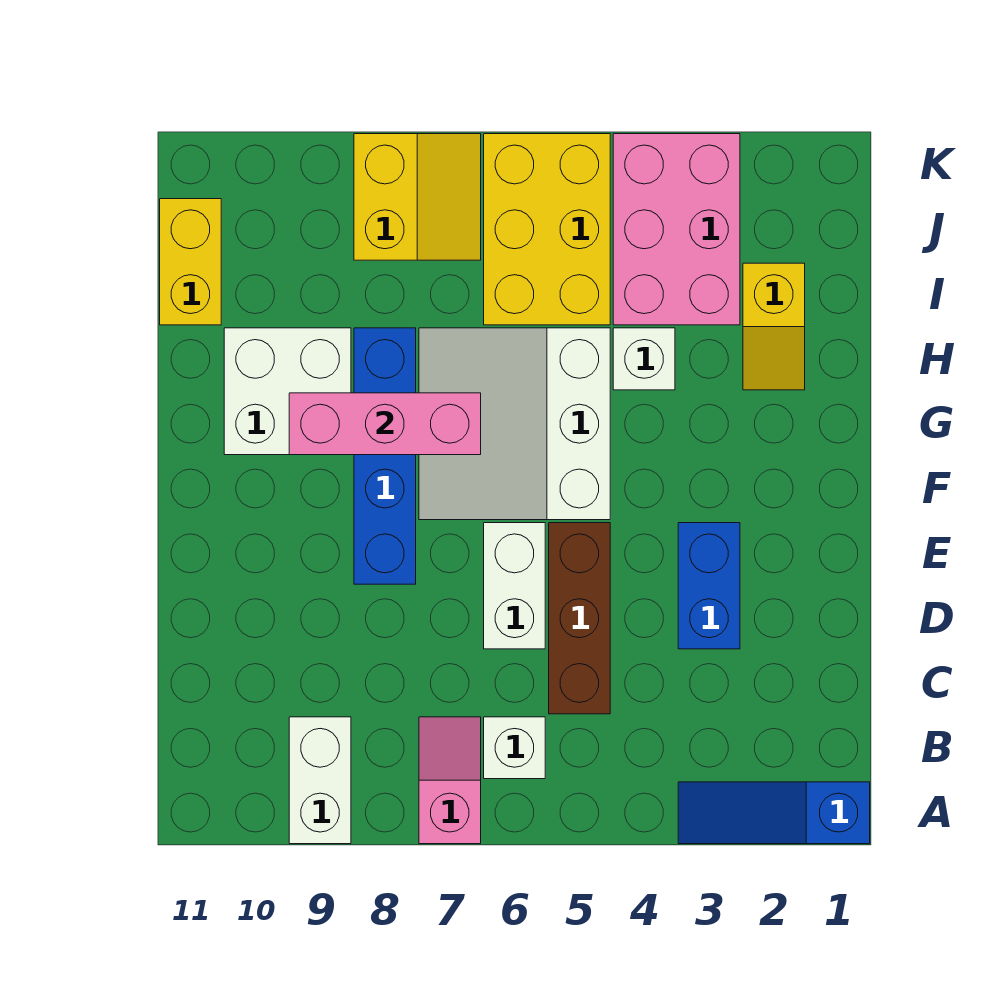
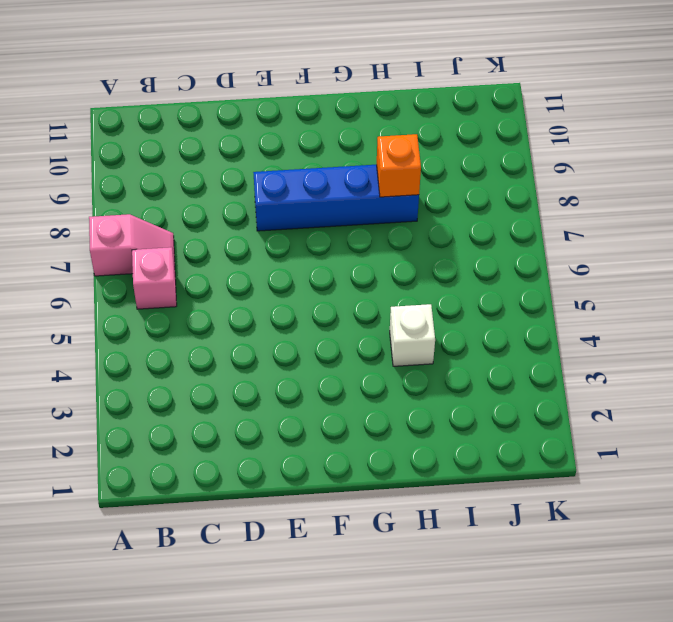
pink 1x1 brick [132,247,177,309] -> white 1x1 brick [484,717,545,779]
orange 1x1 brick [377,134,421,197] -> none
none -> blue 1x3 slope [678,782,870,844]
none -> white 1x2 brick [289,717,351,844]
none -> brown 1x3 brick [549,523,610,714]

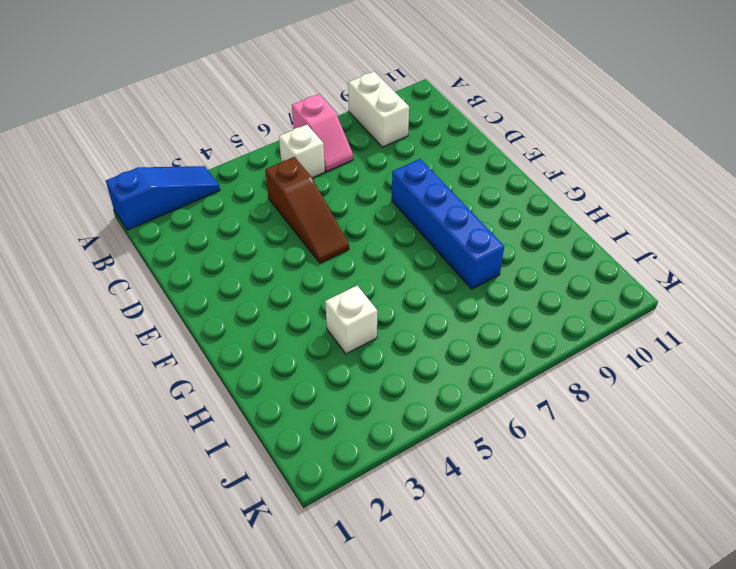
brown 1x3 slope [265,157,349,263] -> brown 1x3 brick [549,523,610,714]
none -> blue 1x2 brick [678,523,740,649]
none -> white 1x2 brick [484,523,545,649]
none -> white 3x3 slope [419,328,610,520]

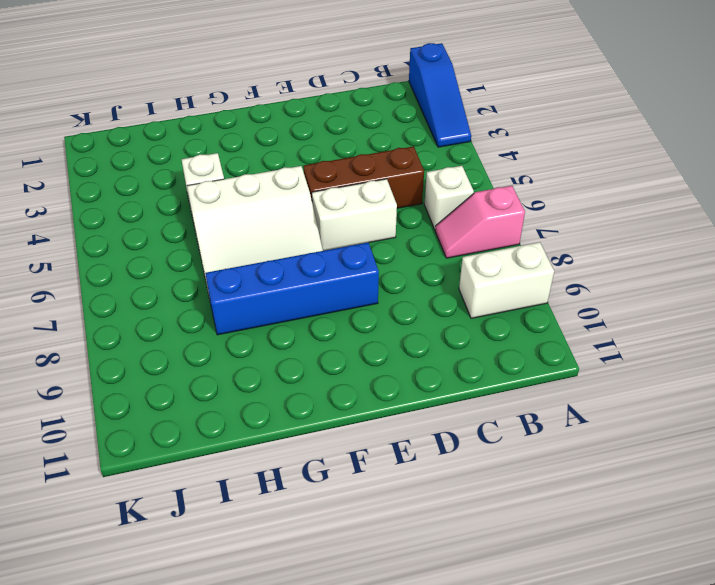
none -> blue 1x2 brick [678,523,740,649]
none -> white 2x2 brick [224,328,351,455]
none -> yellow 1x2 slope [743,263,805,390]

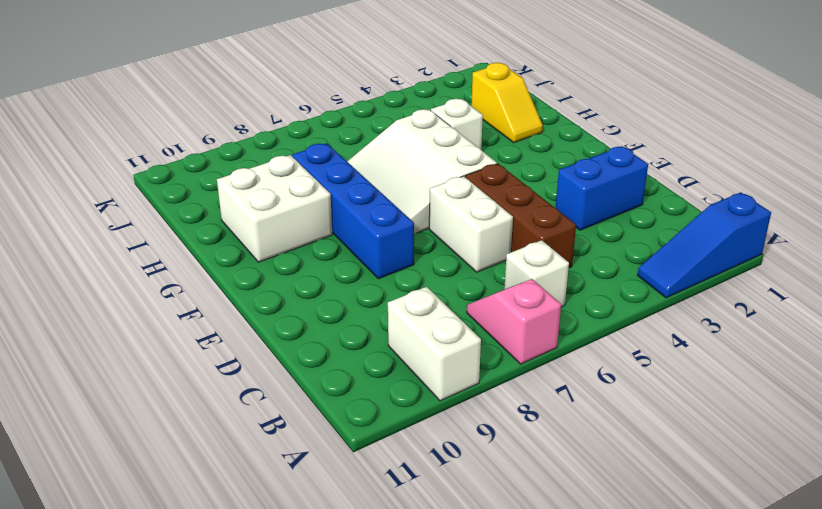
blue 1x2 brick [556,146,648,230] -> blue 1x2 brick turned to [678,523,740,649]
none -> pink 2x3 brick [613,134,740,325]
none -> yellow 2x3 brick [484,134,610,325]
none -> yellow 1x2 brick [160,199,221,325]

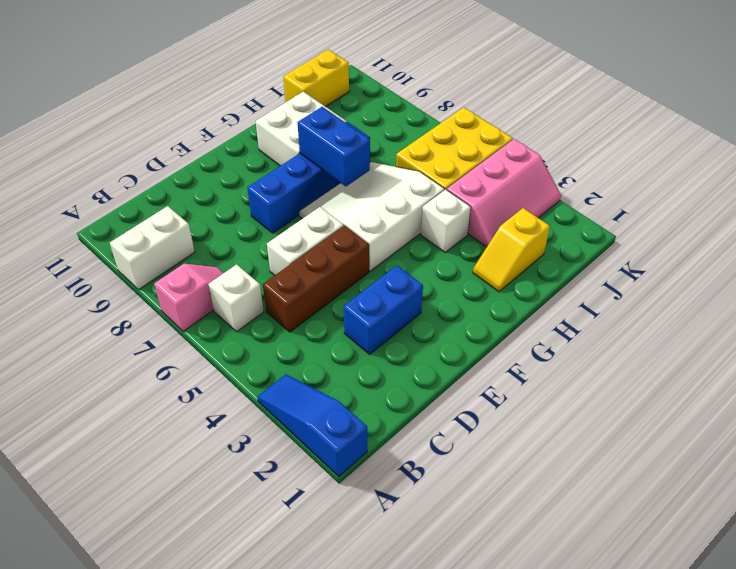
blue 1x2 brick [297,107,370,187] -> pink 1x3 brick [289,393,481,455]
pink 2x3 slope [447,139,561,247] -> pink 2x3 brick [613,134,740,325]
none -> yellow 2x2 slope [354,134,481,260]

